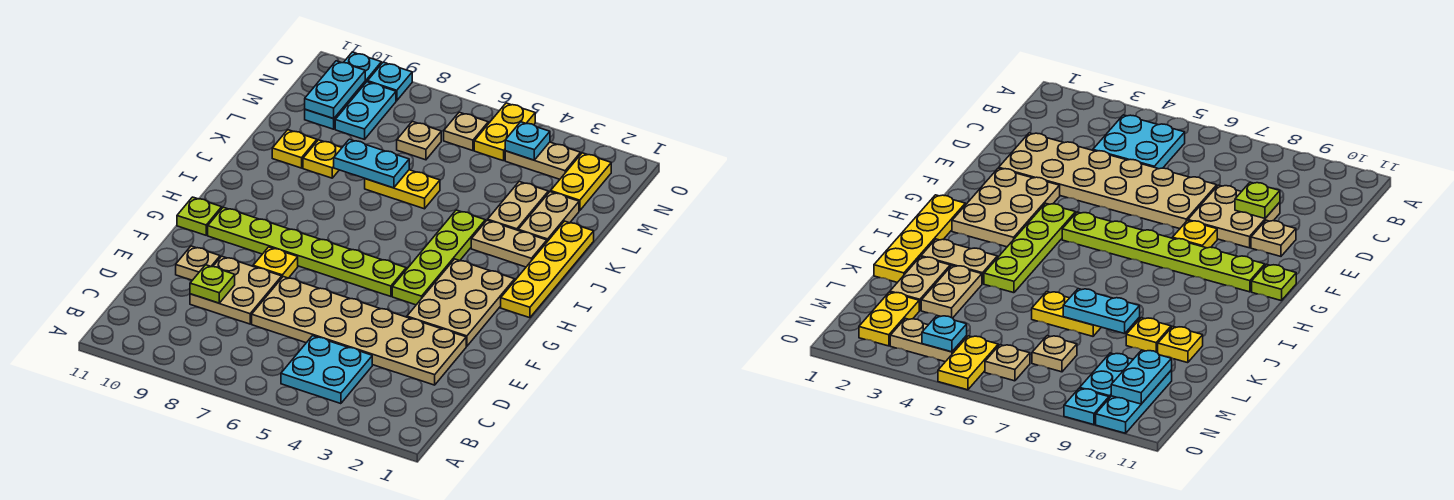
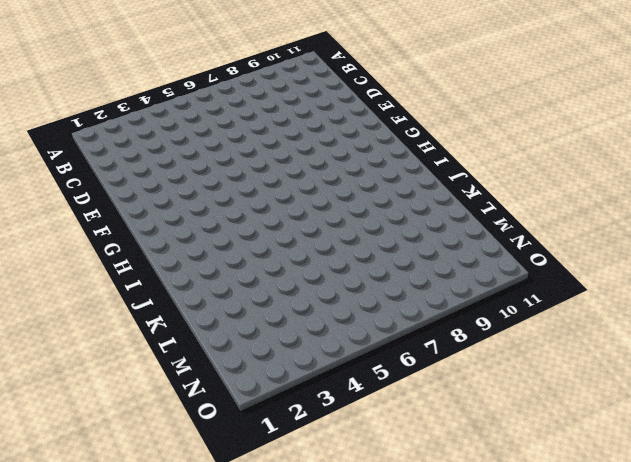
none -> cyan 2x2 plate [281,336,372,404]
none -> tan 2x6 plate [252,277,466,385]
none -> tan 2x2 plate [190,256,282,324]

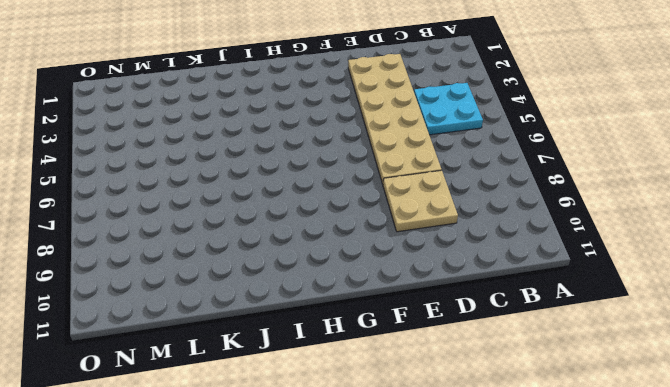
none -> tan 1x1 plate [176,246,220,280]
none -> tan 2x3 plate [407,259,515,346]
none -> yellow 1x1 plate [253,247,298,278]

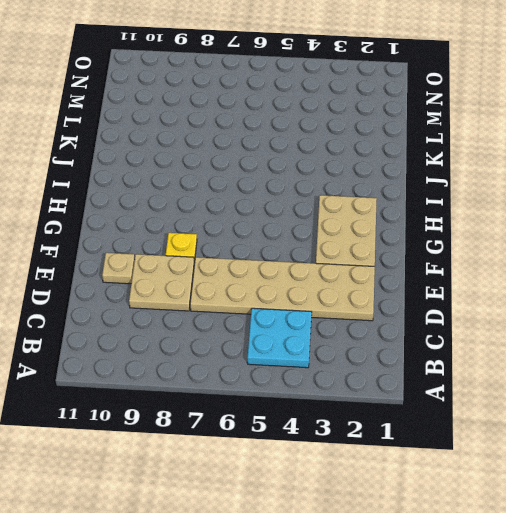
none -> lime 1x4 plate [392,210,485,305]
none -> lime 1x6 plate [208,207,406,296]
none -> lime 1x1 plate [177,197,222,235]

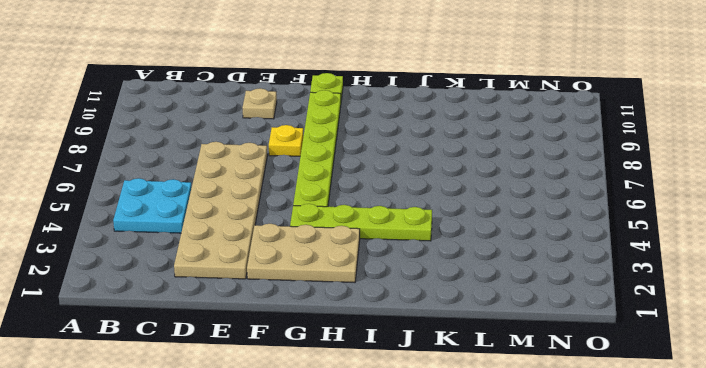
none -> tan 2x2 plate [190,256,282,324]
none -> yellow 1x4 plate [501,221,594,318]
none -> tan 1x2 plate [471,220,547,267]

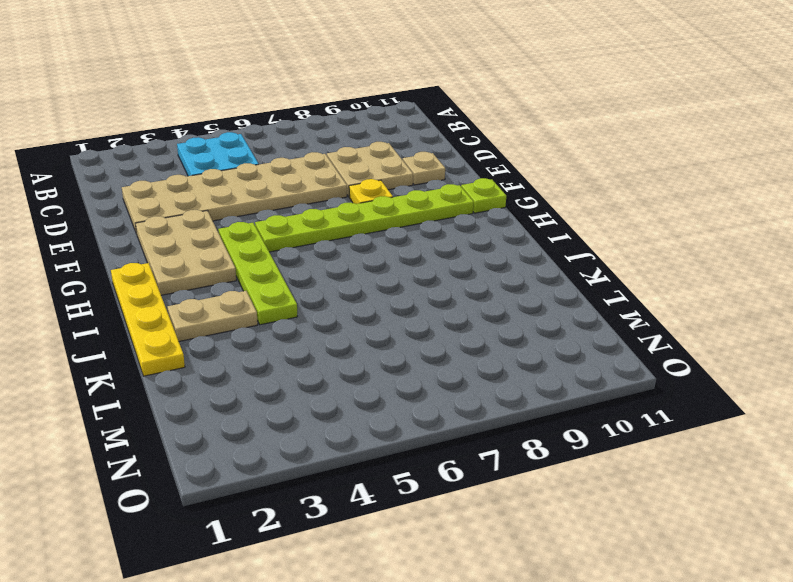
none -> tan 1x2 plate [518,192,579,242]
none -> tan 1x2 plate [488,182,548,230]
none -> yellow 1x2 plate [365,170,440,209]

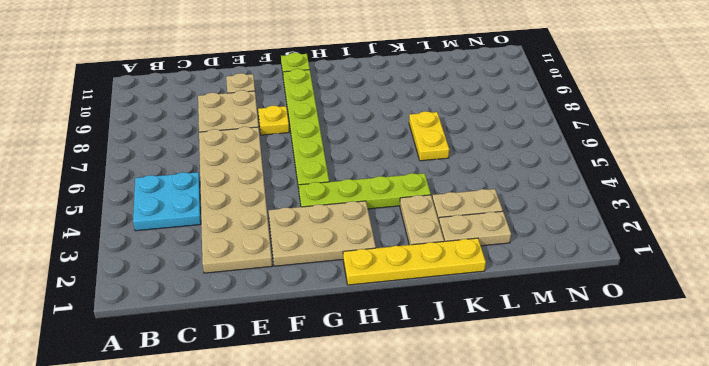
none -> yellow 1x1 plate [303,140,342,178]
none -> yellow 1x1 plate [272,130,317,168]
none -> yellow 1x2 plate [551,153,611,211]

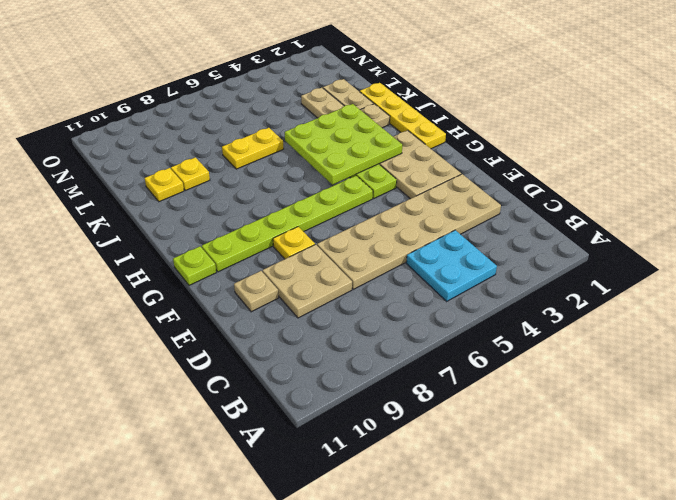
lime 3x3 plate [285,104,402,185] -> none
none -> yellow 1x2 plate [551,153,611,211]
none -> tan 1x1 plate [397,121,441,160]
none -> cyan 1x2 plate [335,82,396,139]

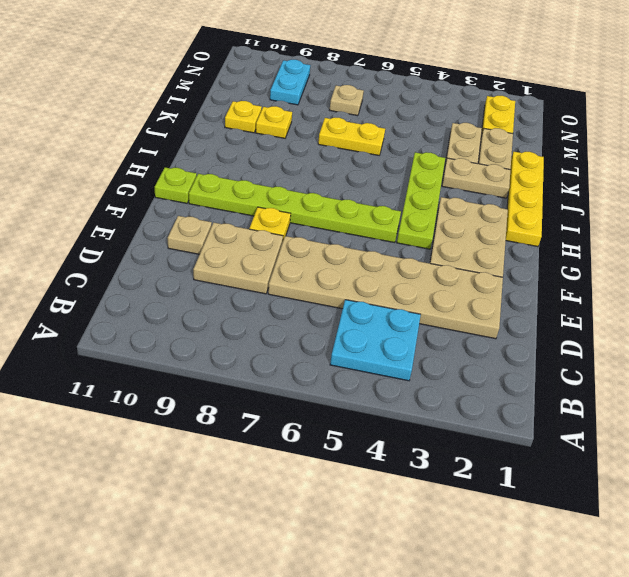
none -> cyan 1x3 plate [305,52,381,129]
none -> tan 1x2 plate [505,142,581,179]
none -> yellow 1x2 plate [474,103,535,161]

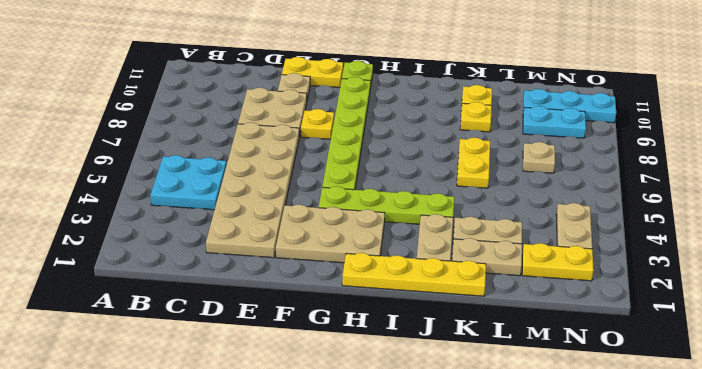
yellow 1x2 plate [282,57,343,87] -> yellow 1x2 plate moved to [474,103,535,161]
none -> tan 1x1 plate [444,112,488,151]
none -> cyan 1x1 plate [368,62,412,101]
none -> lime 1x1 plate [190,265,235,303]

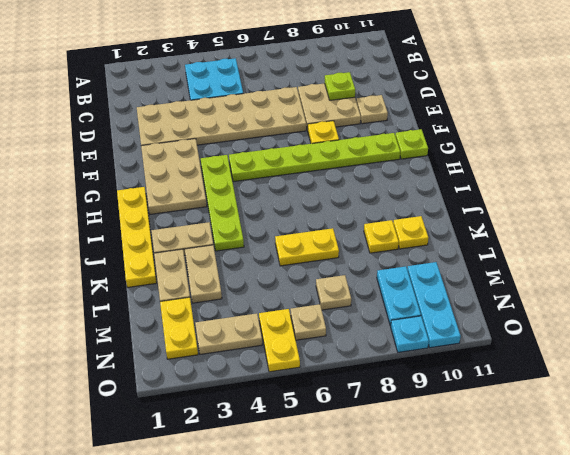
none -> cyan 1x2 plate [334,139,409,188]
none -> cyan 1x2 plate [305,61,365,119]
none -> cyan 1x1 plate [505,122,550,160]

